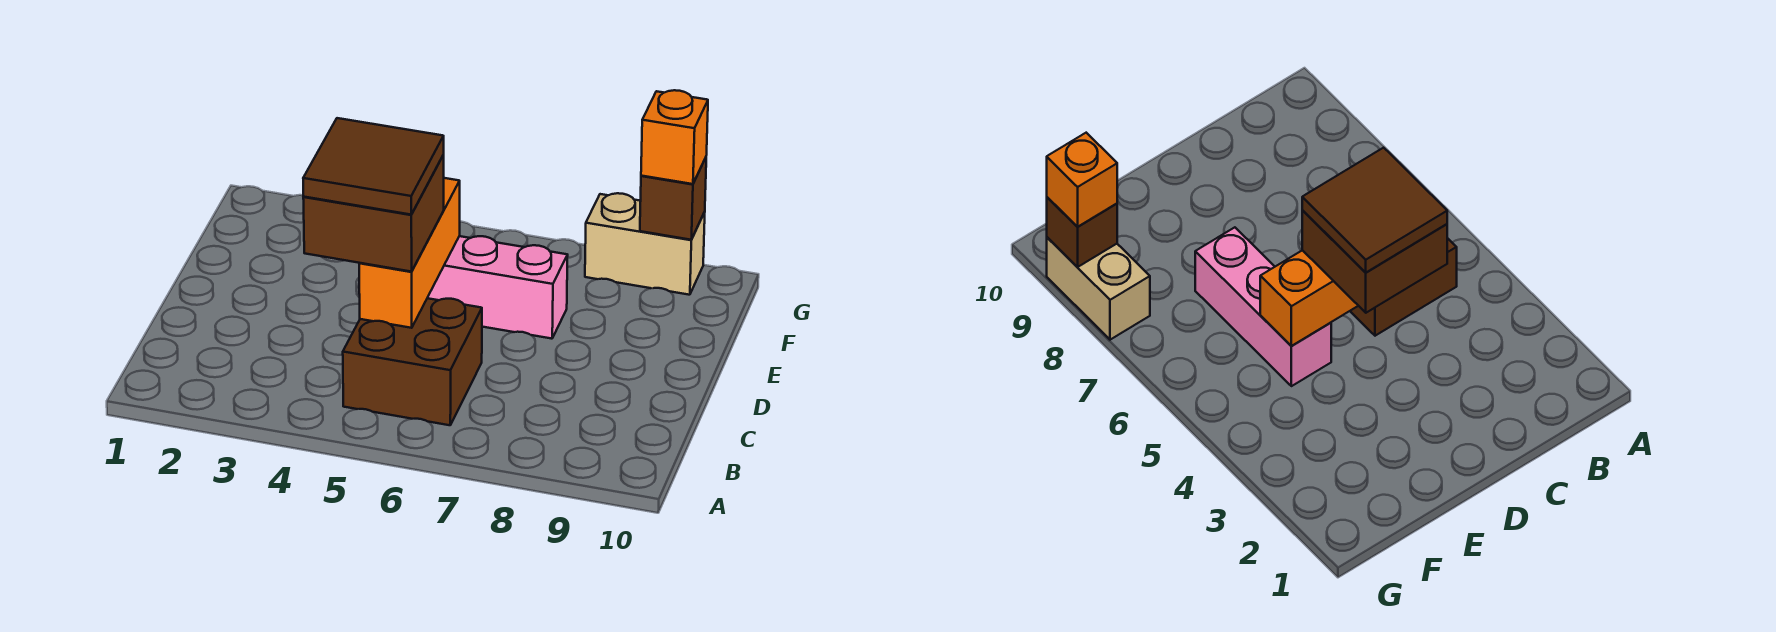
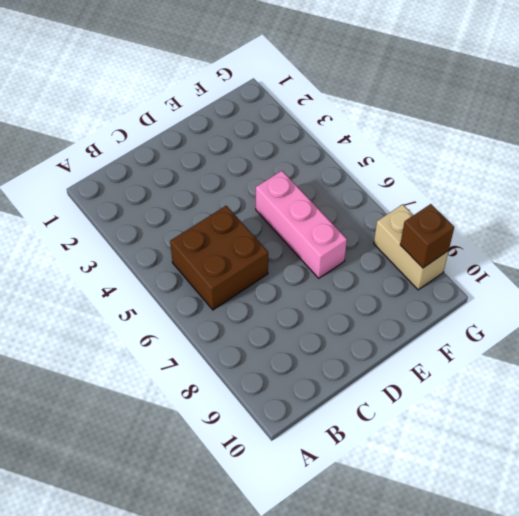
none -> orange 1x3 brick [359,178,460,328]
none -> brown 2x2 brick [303,155,444,272]

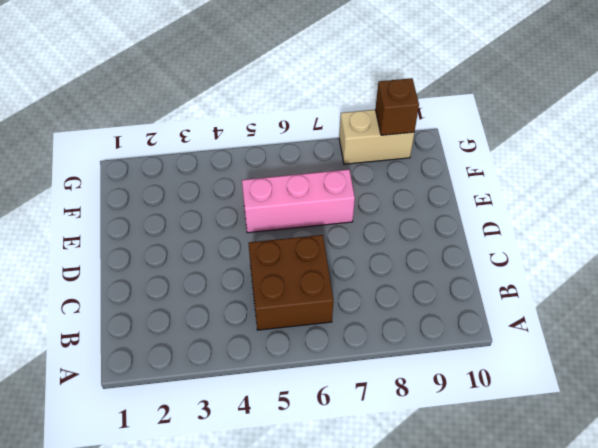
none -> orange 1x3 brick [359,178,460,328]
none -> brown 2x2 brick [303,155,444,272]

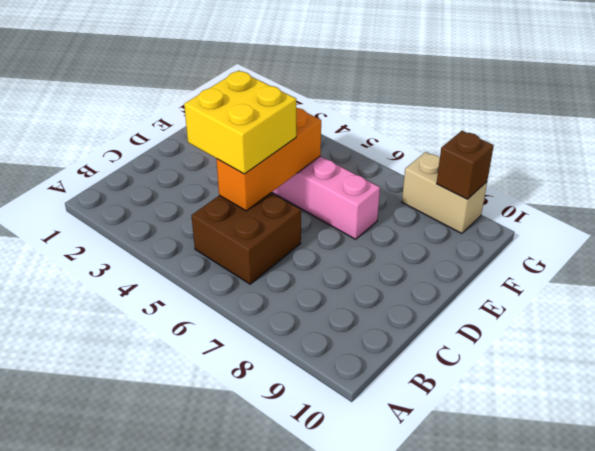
yellow 2x2 brick [184,70,296,174] -> brown 2x2 brick [303,155,444,272]
none -> orange 1x1 brick [641,90,708,184]
none -> brown 2x2 tile [303,118,444,215]

